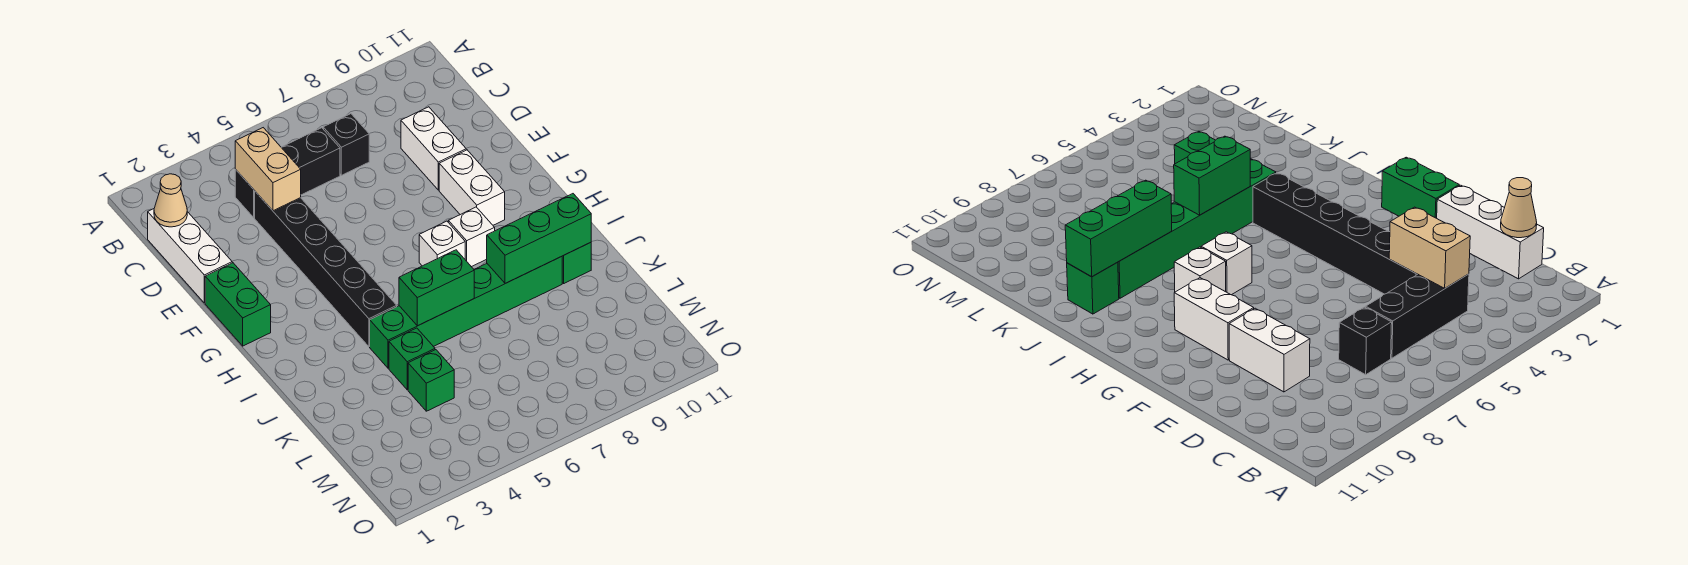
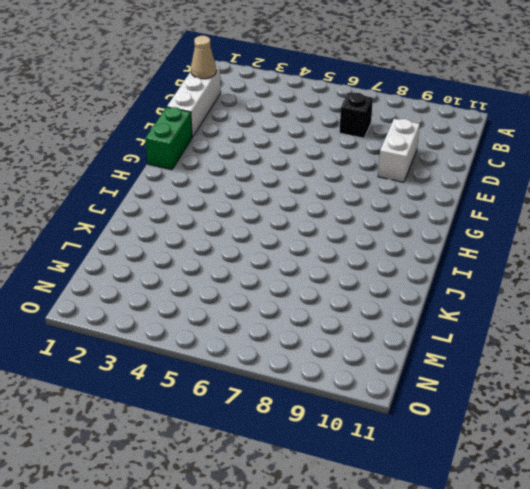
none -> black 1x3 brick [235,128,340,218]
none -> black 1x6 brick [255,191,397,347]
none -> white 1x2 brick [439,150,505,225]

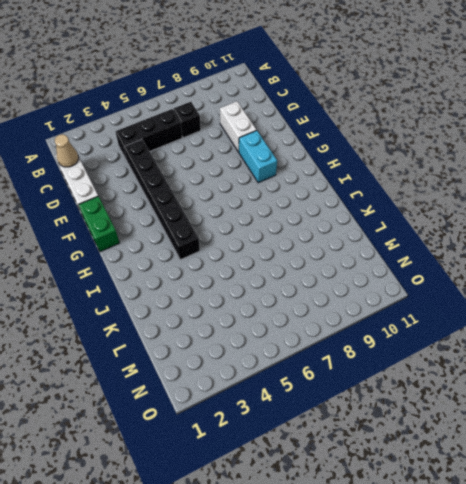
cyan 1x2 brick [239,131,277,183] -> white 1x2 brick [439,150,505,225]
none -> white 1x1 brick [419,221,465,266]
none -> white 1x1 brick [448,207,495,267]
none -> green 1x6 brick [370,256,562,368]

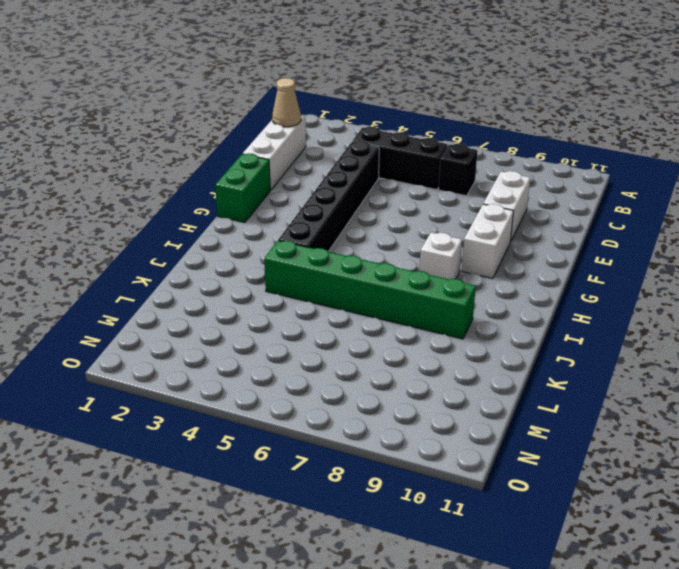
none -> white 1x1 brick [419,221,465,266]
none -> green 1x1 brick [562,242,591,283]
none -> green 1x1 brick [389,328,435,390]

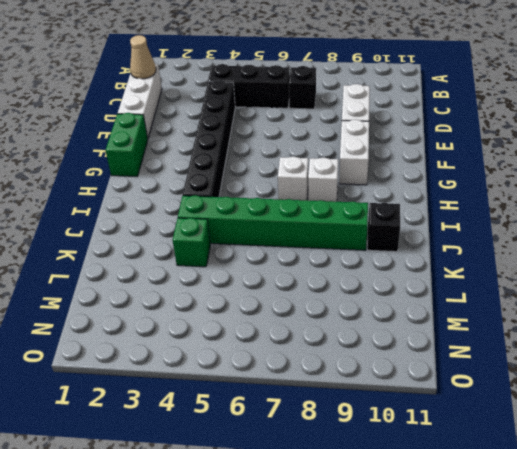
black 1x1 brick [367,203,400,252] -> green 1x1 brick [562,242,591,283]
none -> green 1x1 brick [408,350,454,411]
none -> tan 1x2 brick [235,128,301,211]
none -> green 1x2 brick [399,250,474,326]

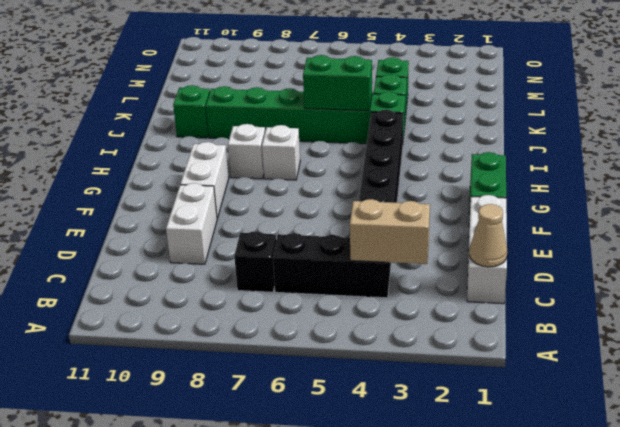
tan 1x2 brick [350,199,430,264] -> tan 1x2 brick turned to [235,128,301,211]
none -> green 1x3 brick [487,194,591,283]

